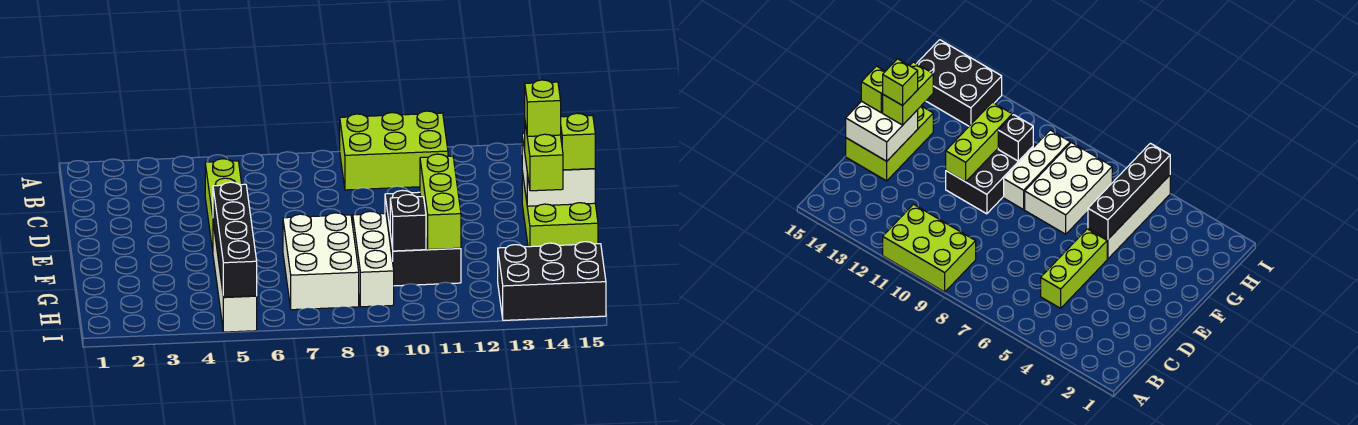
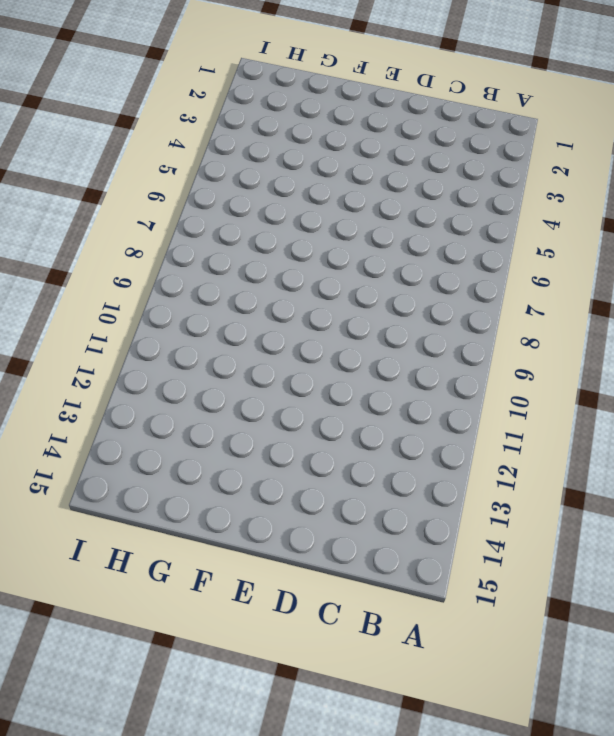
none -> lime 2x3 brick [340,111,448,190]
none -> lime 1x3 brick [205,159,242,251]
none -> lime 2x3 brick [522,171,598,247]

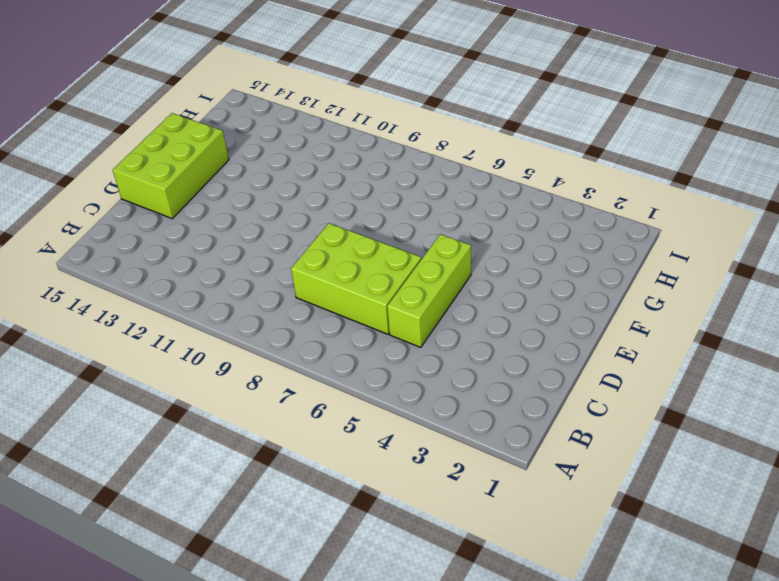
lime 2x3 brick [291,223,421,334] -> lime 2x3 brick moved to [340,111,448,190]
none -> black 2x3 brick [385,190,461,286]
none -> white 1x4 brick [213,224,257,332]
none -> white 2x3 brick [283,213,359,310]

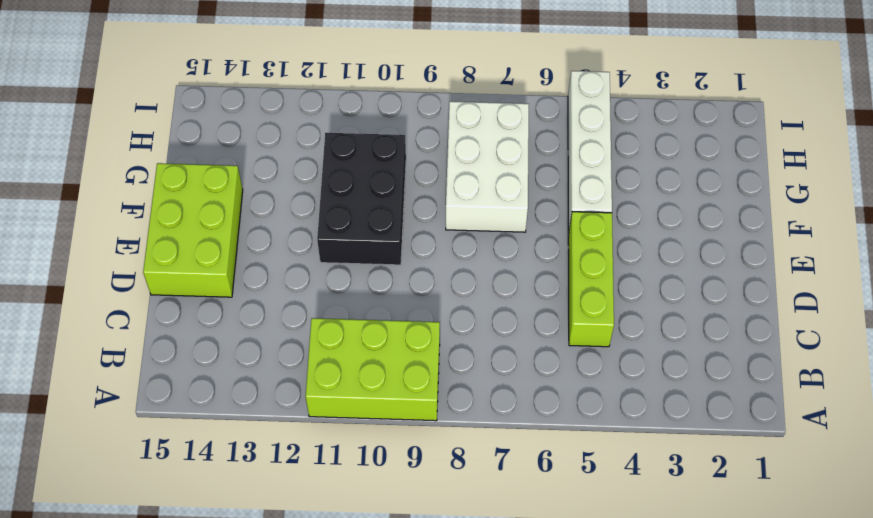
none -> white 1x3 brick [353,211,394,307]
none -> black 2x3 brick [498,242,606,320]
none -> white 2x2 brick [522,134,595,206]

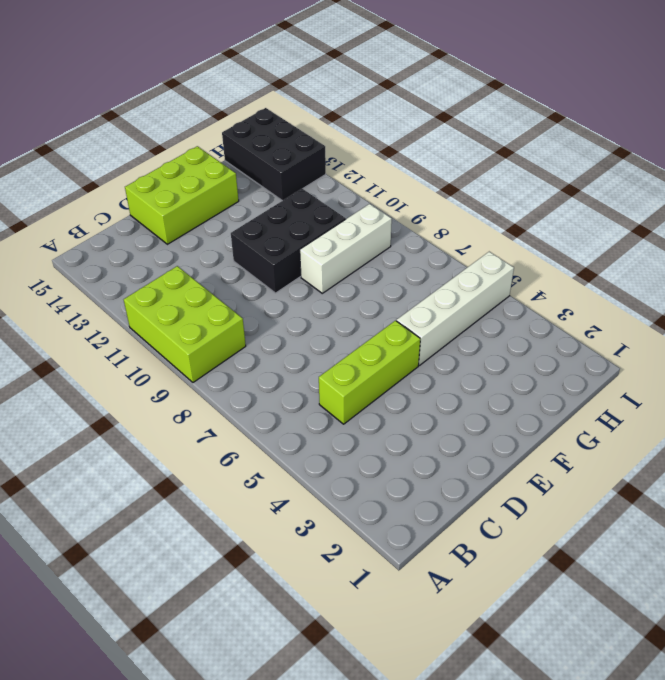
none -> white 2x3 brick [283,213,359,310]
none -> white 2x2 brick [522,134,595,206]
none -> lime 1x3 brick [420,154,461,250]

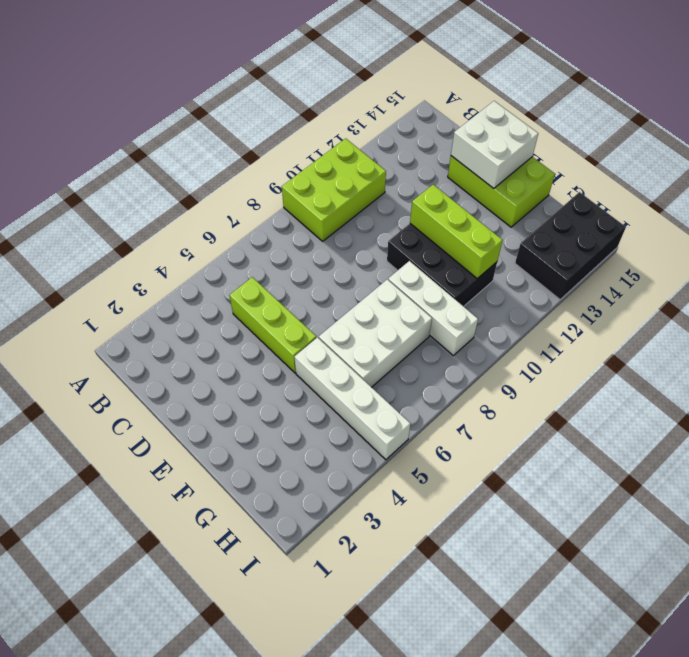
white 2x3 brick [319,280,432,387] -> white 2x3 brick turned to [283,213,359,310]
none -> black 1x4 brick [213,182,257,297]
none -> black 1x1 brick [390,195,426,251]
none -> lime 1x2 brick [525,124,563,191]

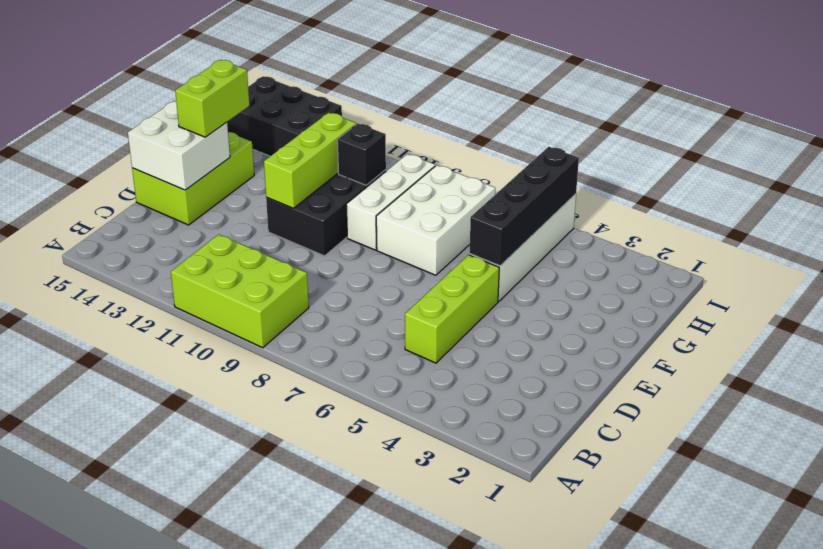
none -> lime 1x1 brick [561,113,595,170]
none -> lime 1x1 brick [525,80,561,136]

